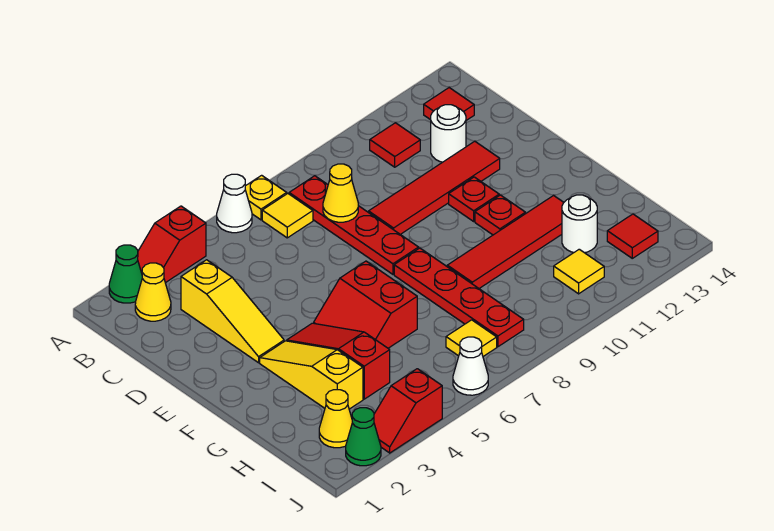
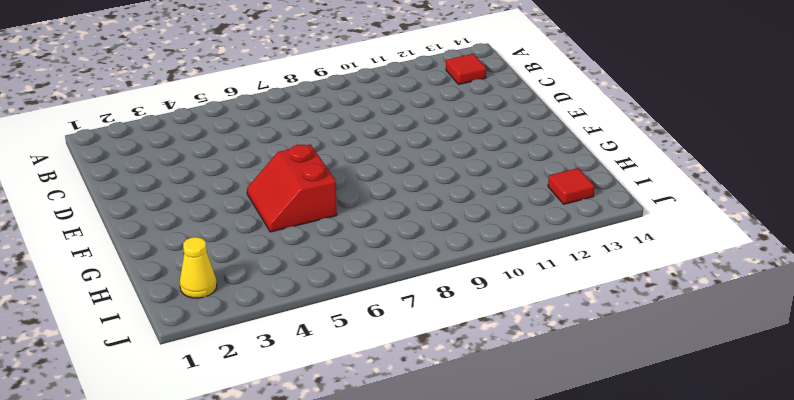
none -> green 1x1 cone [109,245,142,303]
none -> red 1x2 slope [138,206,206,283]
none -> white 1x1 cone [217,174,252,233]

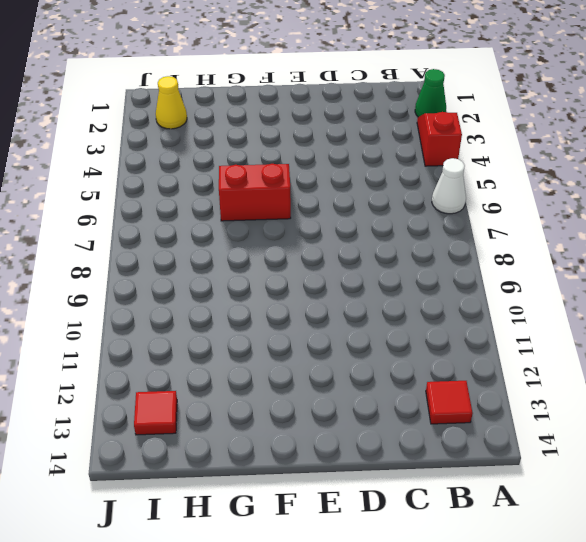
none -> yellow 1x1 plate [245,175,287,220]
none -> yellow 1x1 cone [135,263,171,321]
none -> yellow 1x1 tile [262,194,313,238]

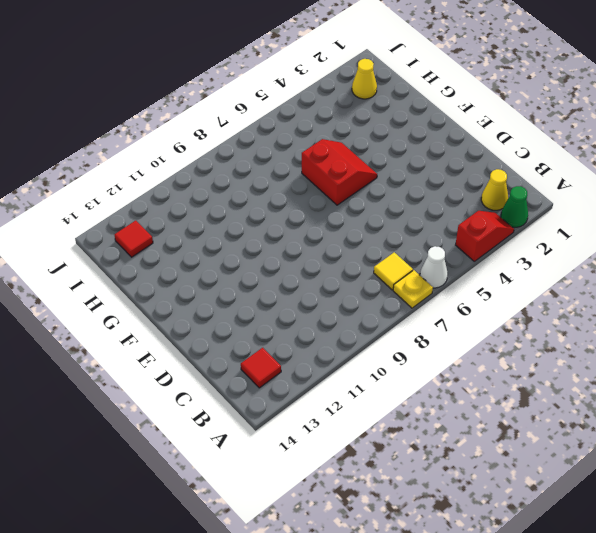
none -> red 1x4 plate [289,176,419,274]
none -> red 1x1 tile [370,123,420,167]
none -> yellow 1x3 slope [181,260,284,363]

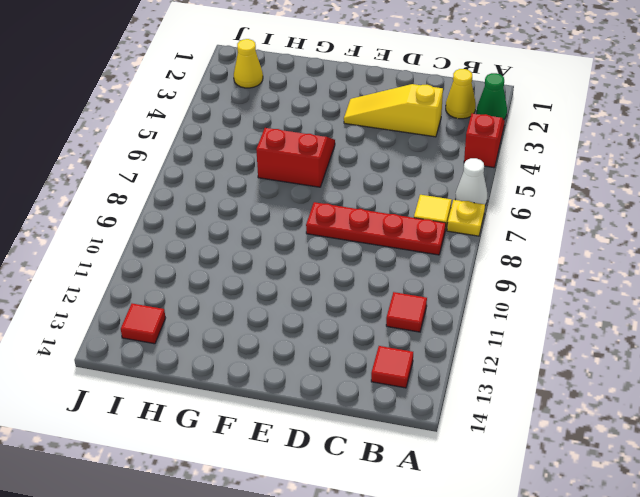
none -> white 1x1 round brick [431,105,466,162]
none -> red 1x4 tile [369,141,500,234]
none -> red 1x1 plate [449,177,499,221]

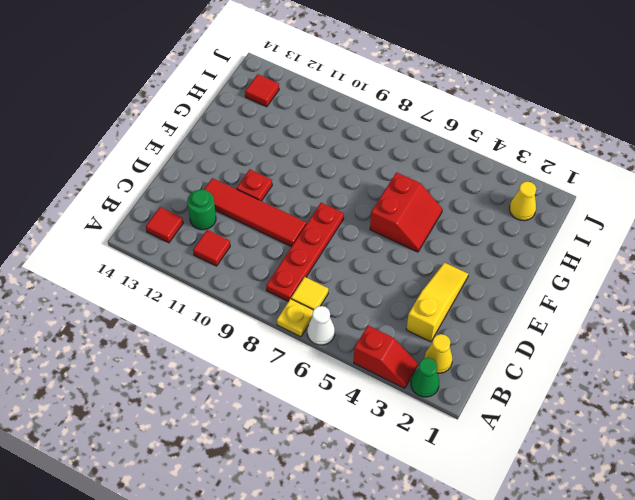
green 1x1 round brick [187,190,216,230] -> white 1x1 round brick [431,105,466,162]
none -> yellow 1x3 slope [260,341,363,409]
none -> red 1x3 slope [287,323,390,399]
none -> red 1x4 plate [394,248,524,347]

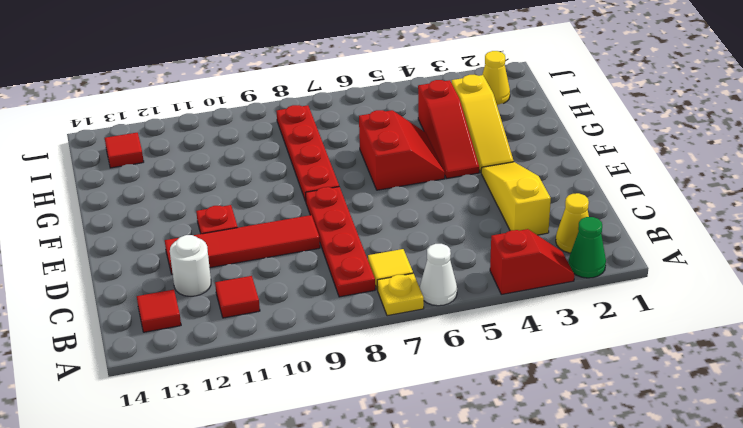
none -> red 1x1 plate [475,195,525,235]
none -> red 1x4 tile [447,196,564,288]
none -> white 1x1 round brick [562,195,597,253]

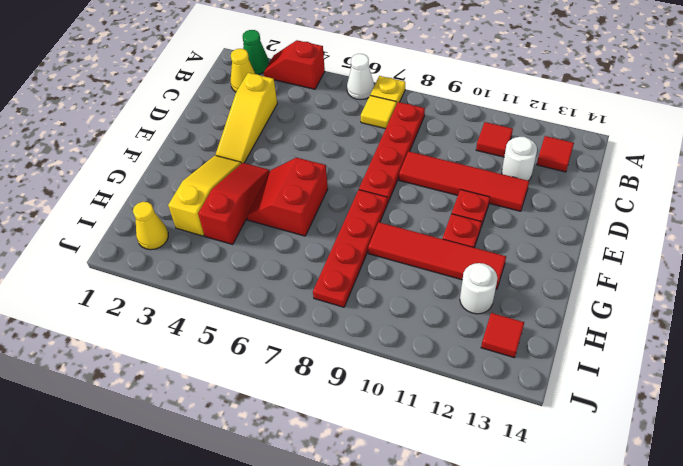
none -> yellow 1x1 tile [446,320,497,356]
none -> yellow 1x1 tile [554,249,604,294]
none -> green 1x1 cone [346,408,381,466]

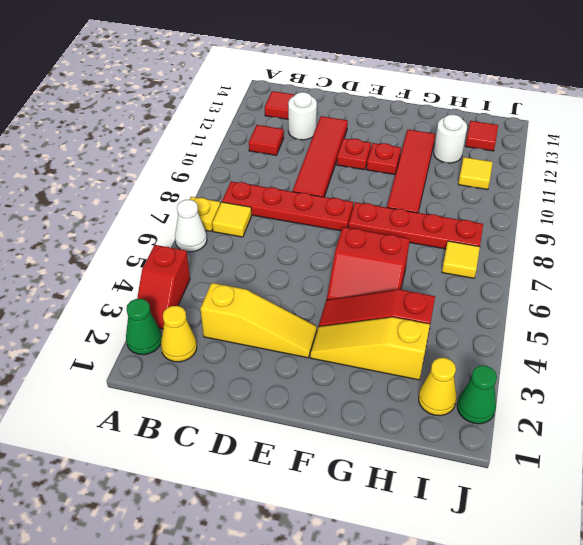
none -> red 1x2 slope [374,369,442,453]
none -> white 1x1 cone [453,337,488,395]
none -> yellow 1x1 cone [323,164,358,222]

